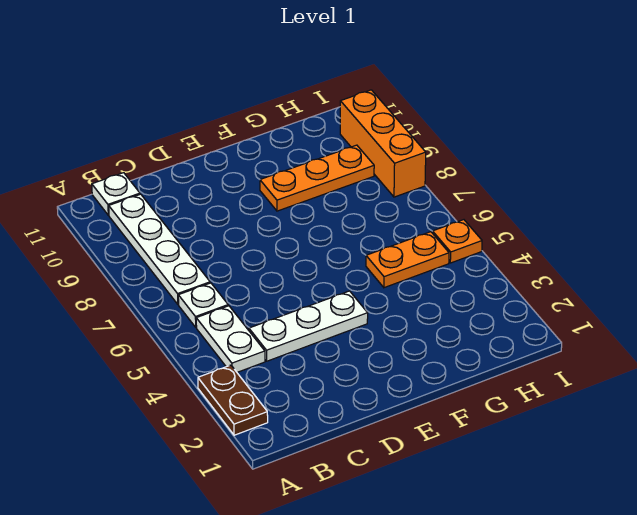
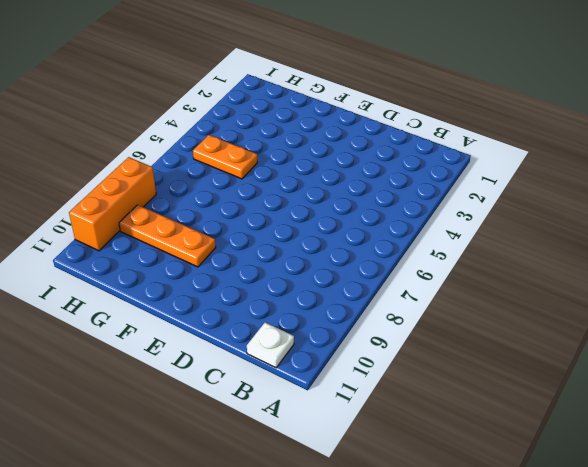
none -> brown 1x2 plate [198,365,268,435]
none -> white 1x2 plate [196,306,265,372]

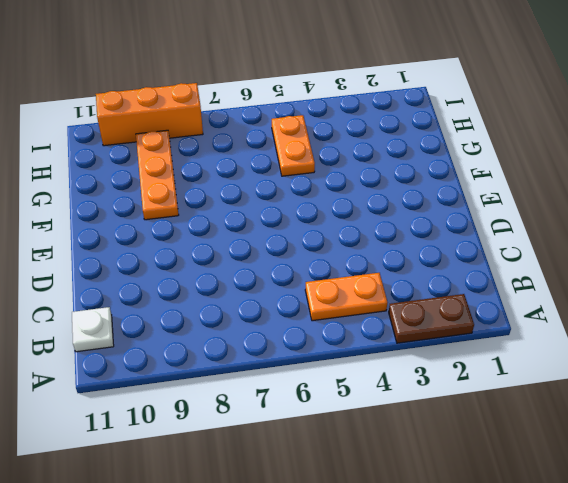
orange 1x2 plate [305,273,387,321] -> white 1x2 plate [196,306,265,372]
none -> white 1x1 plate [178,283,228,327]
none -> white 1x4 plate [109,194,210,305]

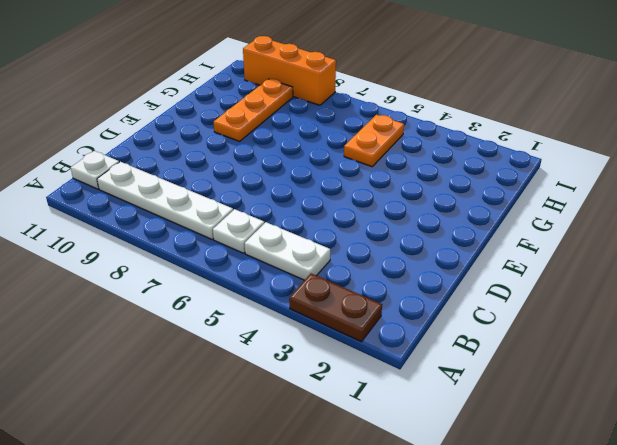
none -> white 1x3 plate [249,291,368,361]
none -> orange 1x1 plate [433,220,482,263]

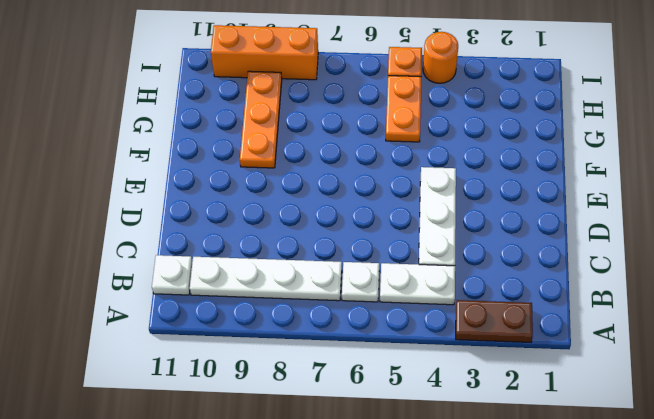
orange 1x1 round brick [423,32,458,83] -> none

